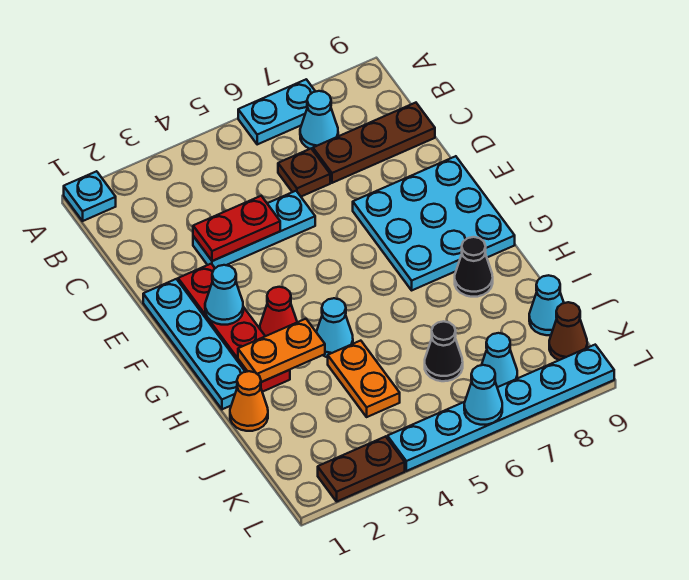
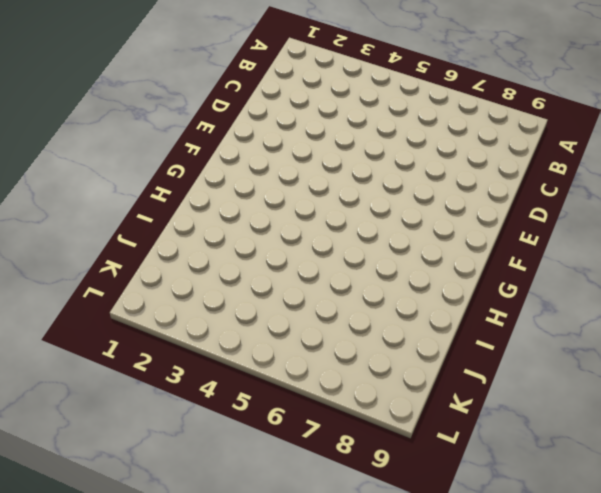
none -> cyan 1x1 plate [64,171,116,221]
none -> cyan 1x2 plate [238,79,316,144]
none -> cyan 1x1 cone [300,91,338,150]

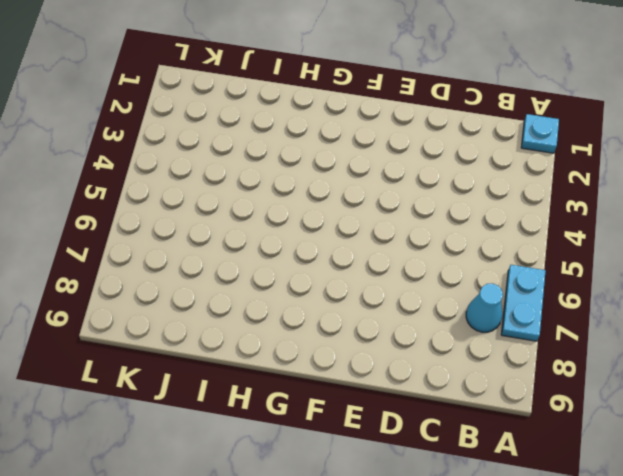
none -> brown 1x1 plate [278,149,330,197]
none -> brown 1x3 plate [313,103,435,183]
none -> cyan 1x3 plate [193,191,315,268]

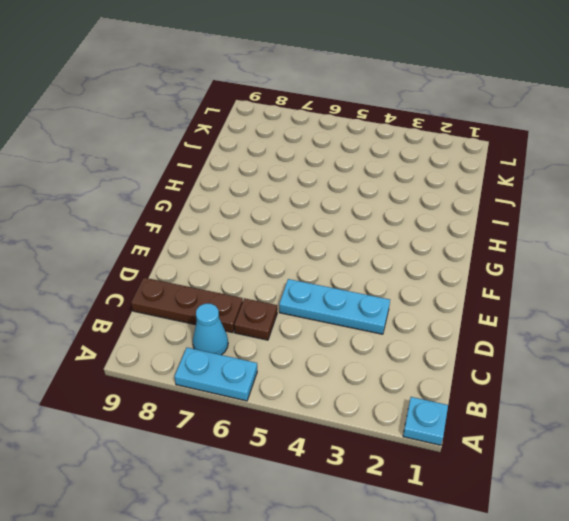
none -> cyan 1x4 plate [143,279,245,409]
none -> red 1x4 plate [178,264,290,392]
none -> cyan 3x3 plate [353,156,515,290]

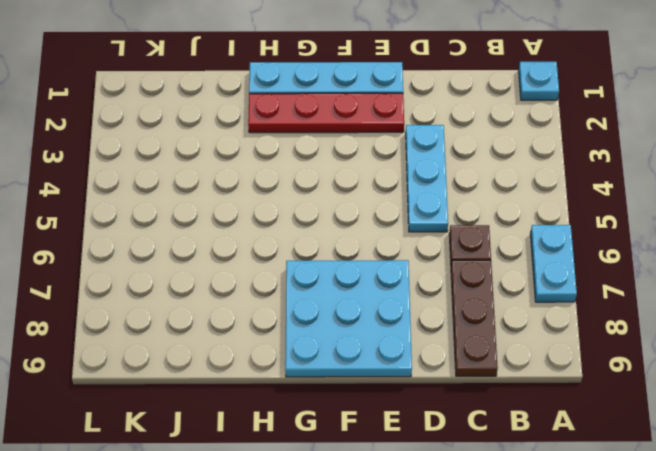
none -> cyan 1x1 cone [300,91,338,150]
none -> red 1x1 cone [260,287,297,336]
none -> cyan 1x1 cone [316,298,353,357]

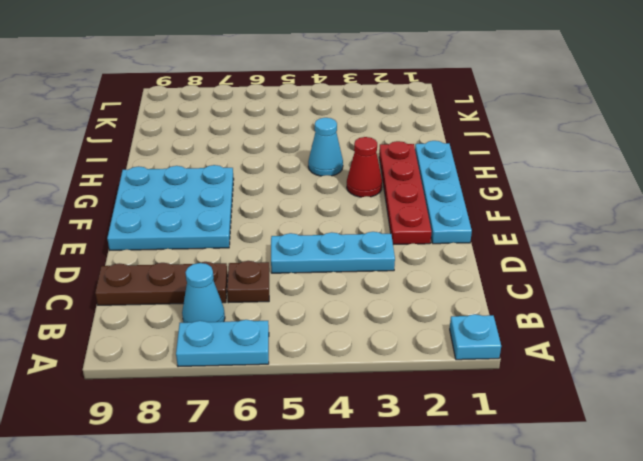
none -> black 1x1 cone [455,237,493,297]
none -> orange 1x1 cone [230,371,268,431]
none -> orange 1x2 plate [328,341,400,417]

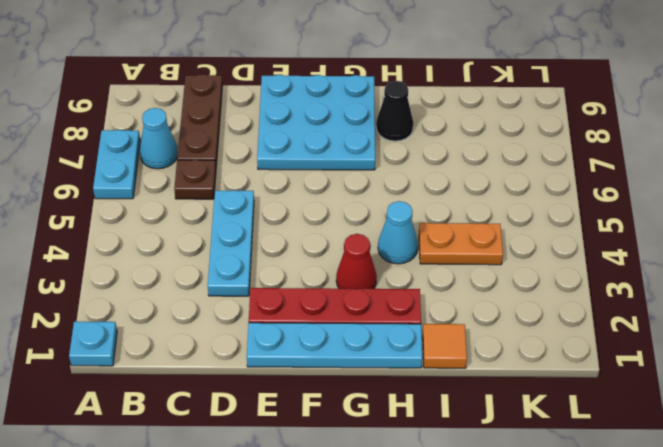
orange 1x1 tile [423,324,467,368] -> orange 1x1 cone [230,371,268,431]
none -> black 1x1 cone [425,321,463,381]
none -> cyan 1x1 cone [529,275,564,335]
none -> cyan 1x1 cone [482,333,517,387]

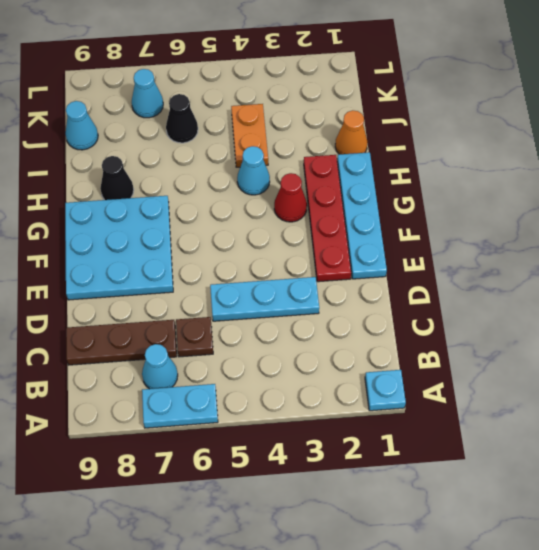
none -> brown 1x1 cone [549,302,587,360]
none -> brown 1x2 plate [318,436,405,501]
none -> cyan 1x6 plate [387,345,614,471]

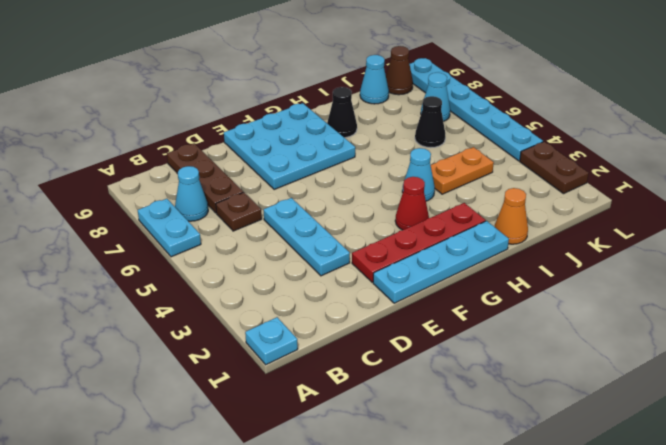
none -> red 1x2 plate [193,196,280,261]
none -> cyan 1x1 cone [205,265,243,325]
none -> orange 1x2 plate [238,319,325,382]

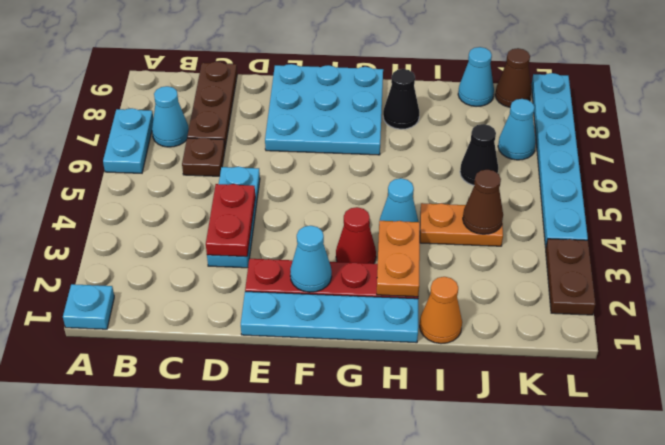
brown 1x1 cone [463,170,503,234] -> none
none -> cyan 1x1 cone [464,365,502,425]

